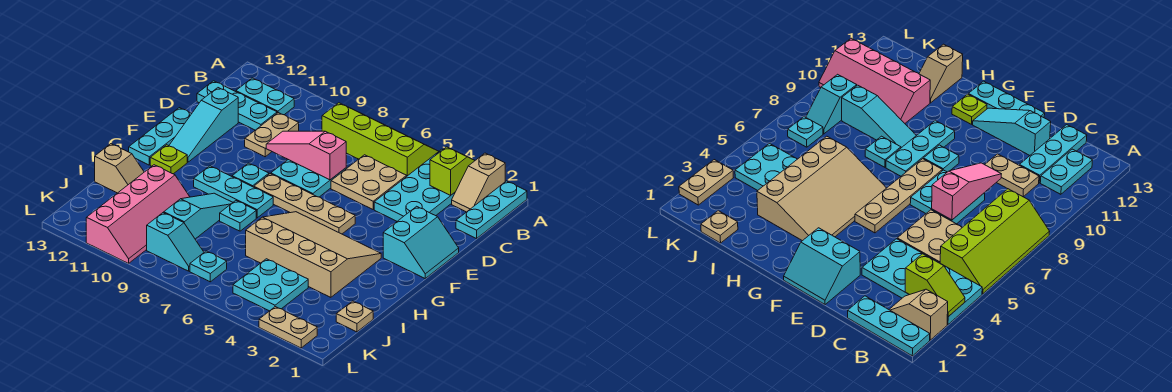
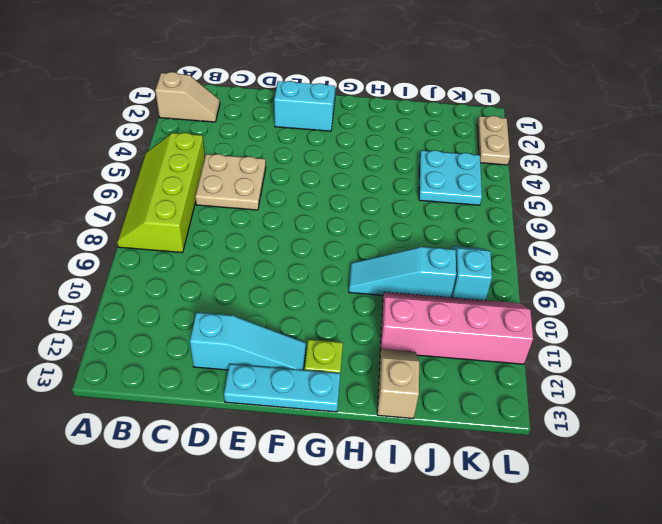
none -> cyan 1x3 plate [456,181,527,239]
none -> cyan 2x4 plate [374,149,455,221]
none -> cyan 1x2 plate [236,78,294,115]

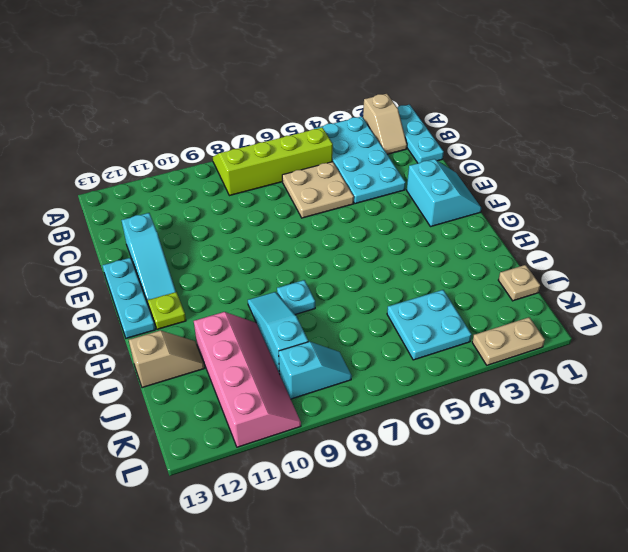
none -> cyan 1x2 plate [236,78,294,115]
none -> tan 1x2 plate [245,113,299,157]
none -> cyan 1x3 plate [197,81,277,130]

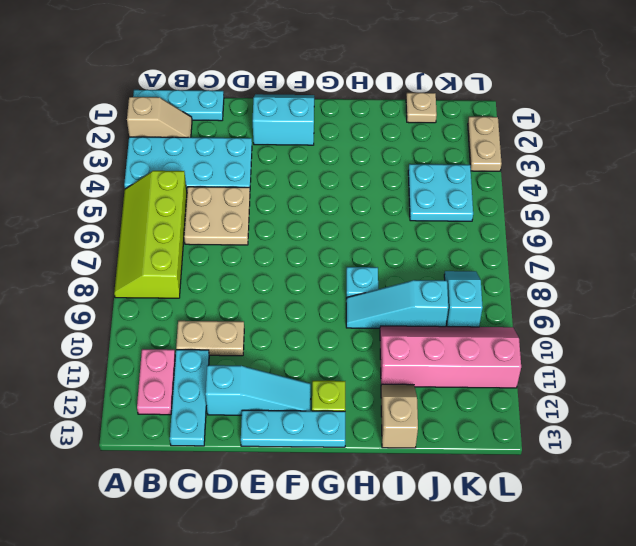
pink 1x2 plate [137,349,175,415] -> cyan 1x2 plate [236,78,294,115]
none -> cyan 2x2 plate [271,160,346,197]
none -> tan 1x4 plate [254,174,355,234]
none -> cyan 1x1 plate [232,163,269,187]

